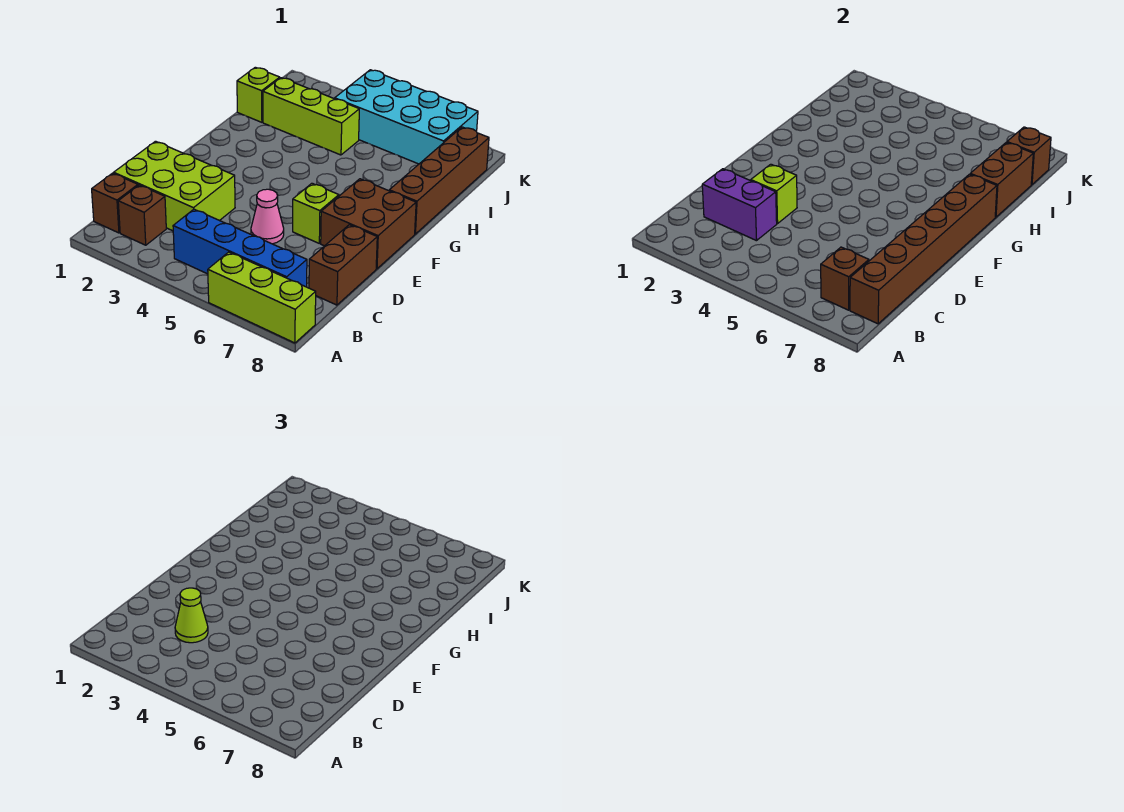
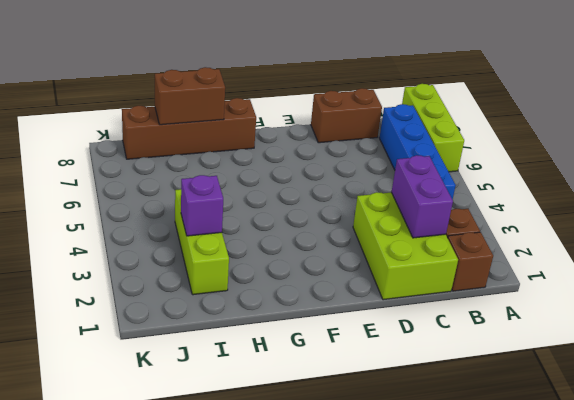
purple 1x1 brick [181,175,223,236] -> none
none -> pink 1x1 cone [251,189,284,244]
none -> lime 1x1 brick [293,183,339,243]
none -> brown 2x2 brick [321,179,416,269]

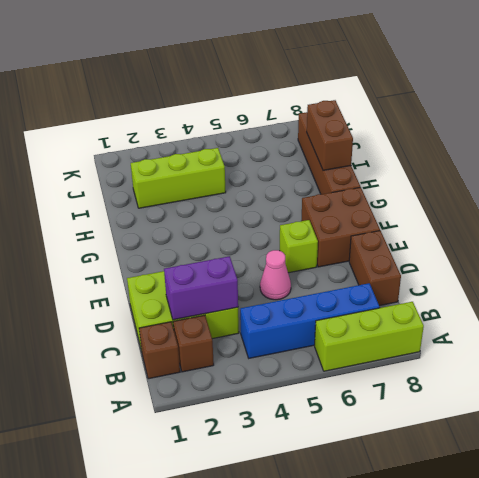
none -> lime 1x1 brick [237,67,280,122]
none -> cyan 2x4 brick [335,70,478,164]
none -> brown 1x1 brick [821,247,869,310]

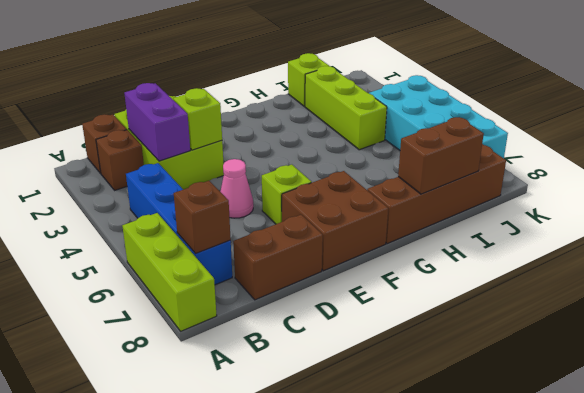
none -> brown 1x6 brick [850,174,997,324]
none -> brown 1x1 brick [1007,127,1051,185]
none -> lime 1x1 cone [175,588,208,643]

